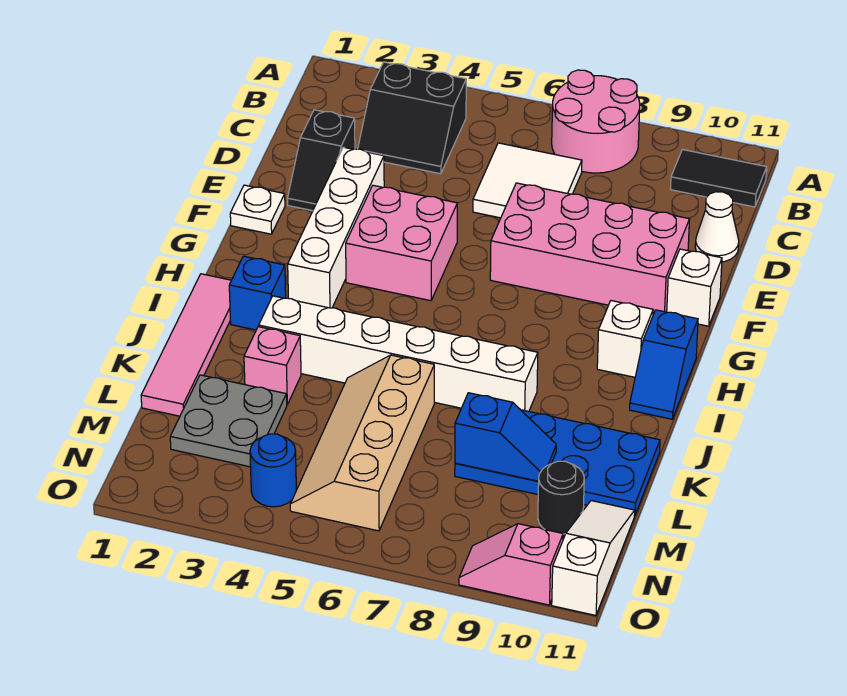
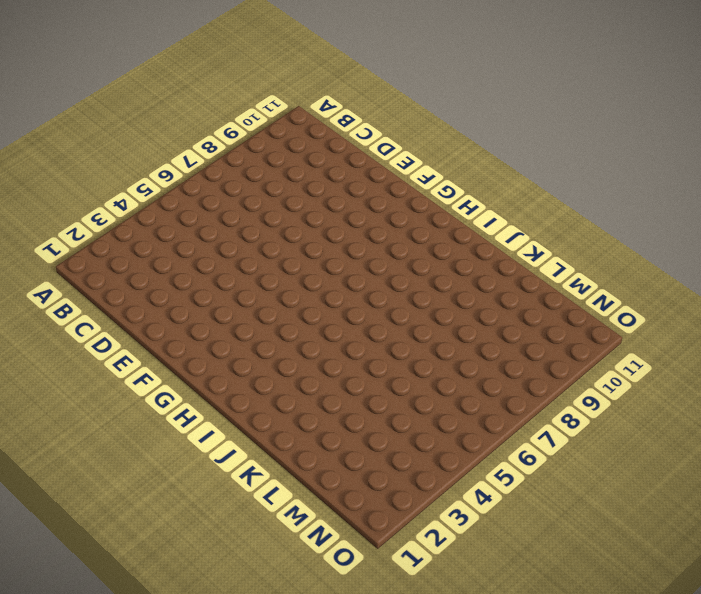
none -> pink 2x2 round brick [552,70,640,173]
none -> black 2x2 slope [358,62,466,174]
none -> black 1x2 tile [671,150,767,207]

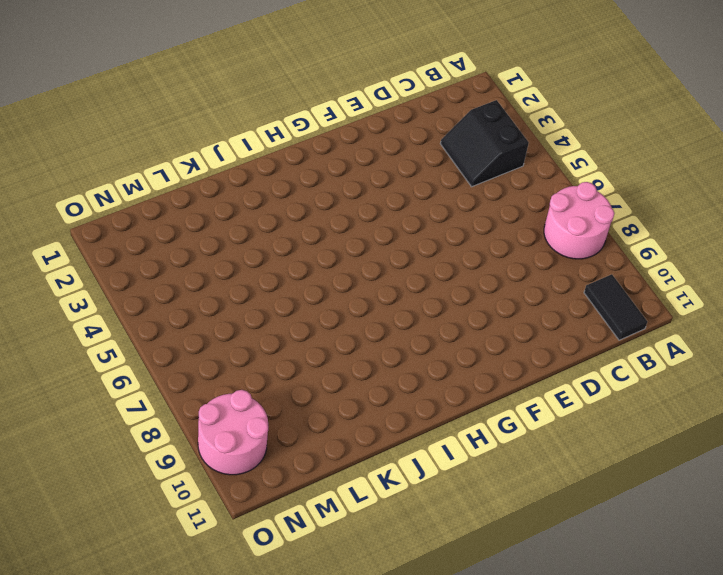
pink 2x2 round brick [198,390,268,475] -> pink 1x2 slope [459,524,563,605]
none -> white 2x2 tile [473,143,582,218]
none -> black 1x2 slope [288,110,355,211]
none -> white 1x1 cone [695,192,739,262]

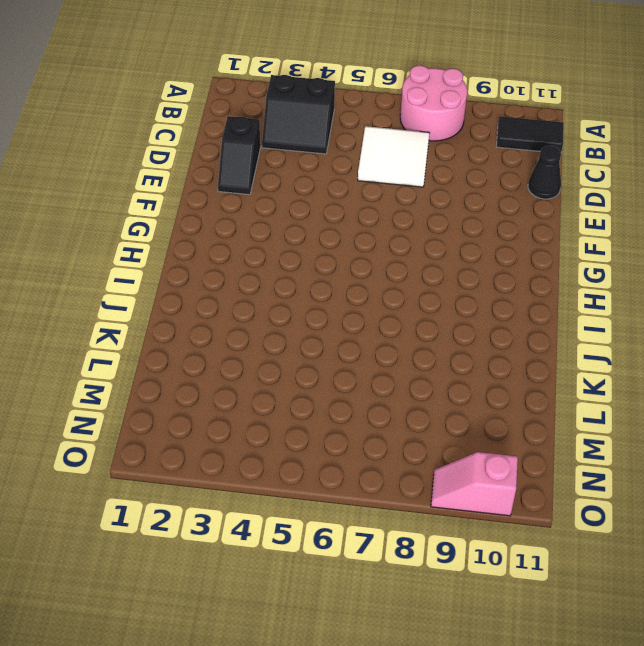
black 1x1 cone [528,146,561,199] -> white 1x1 cone [695,192,739,262]
none -> white 1x4 brick [288,147,384,308]
none -> pink 2x4 brick [490,183,690,314]
none -> white 1x1 plate [230,185,285,234]

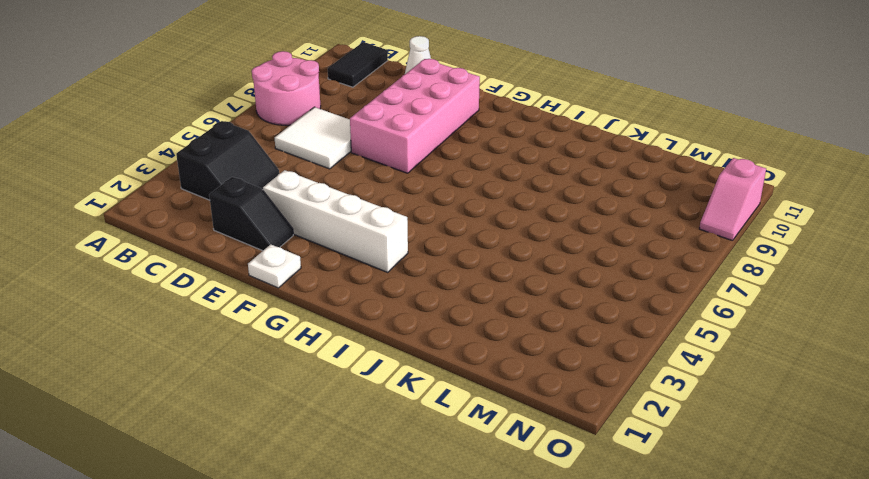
none -> pink 2x2 brick [346,185,457,301]
none -> white 1x1 brick [667,249,722,326]
none -> white 1x1 brick [597,301,653,377]

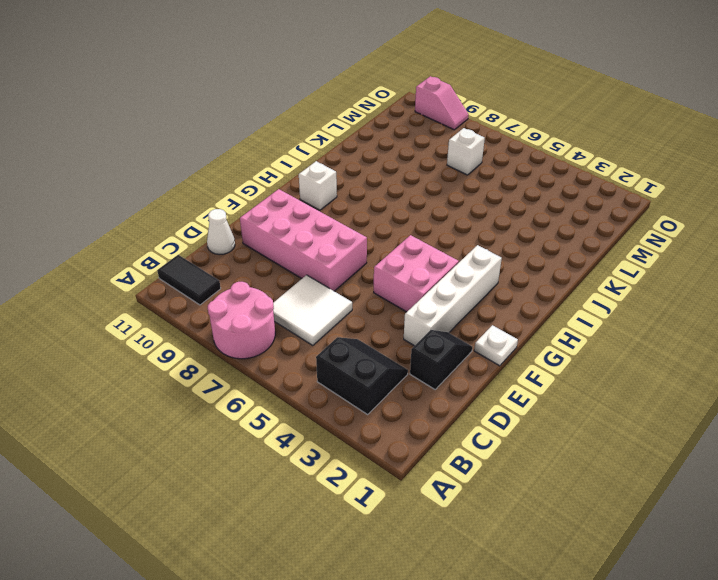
white 1x1 brick [447,128,485,175] -> white 1x1 brick moved to [667,249,722,326]
none -> blue 1x2 slope [630,310,698,419]
none -> pink 1x4 tile [141,274,231,416]
none -> blue 1x1 brick [229,256,286,330]

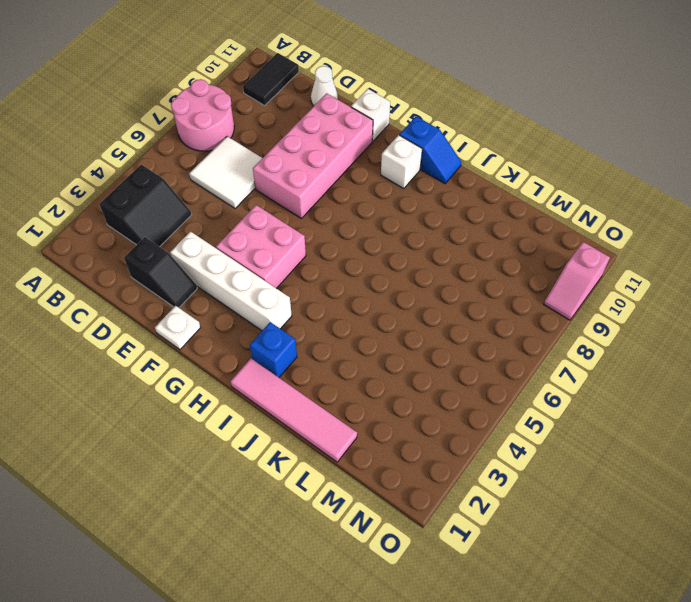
none -> white 1x6 brick [259,296,538,411]
none -> pink 1x1 brick [244,327,301,405]
none -> tan 2x4 slope [290,355,434,531]

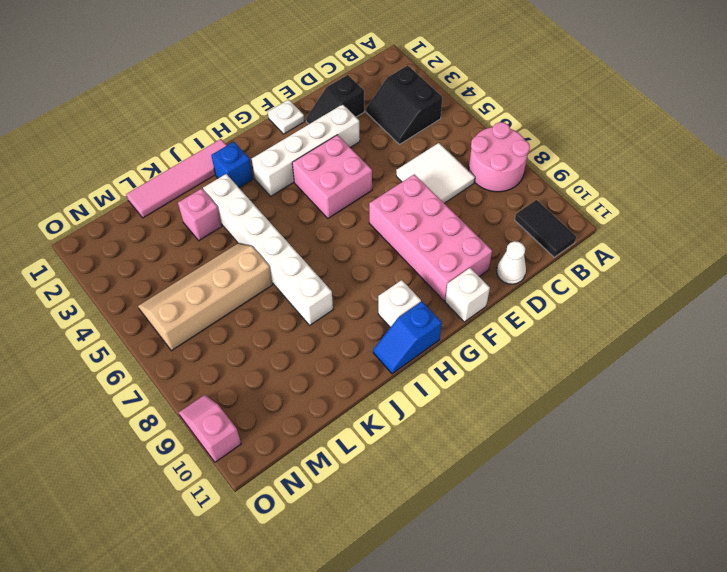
none -> blue 2x4 plate [455,410,660,516]
none -> grey 2x2 plate [170,375,287,467]
none -> black 1x1 round brick [538,461,584,534]

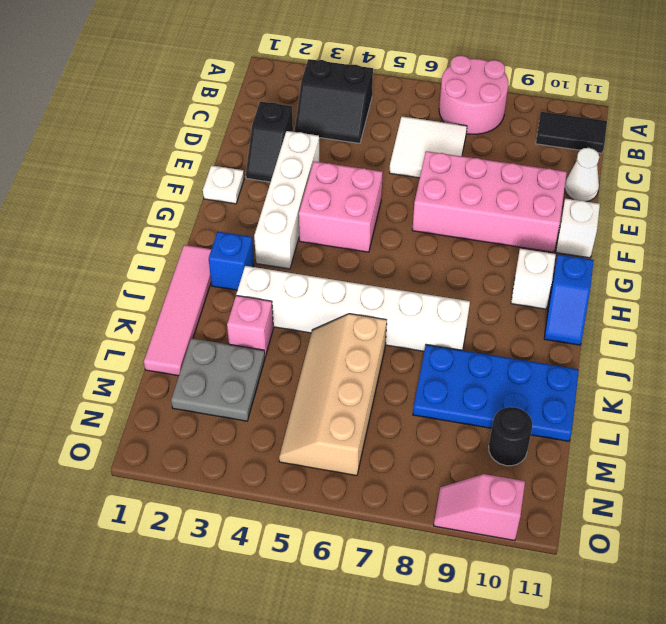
none -> white 1x3 slope [552,501,635,615]
none -> blue 1x1 round brick [250,434,296,507]
none -> blue 1x2 slope [455,393,556,481]

